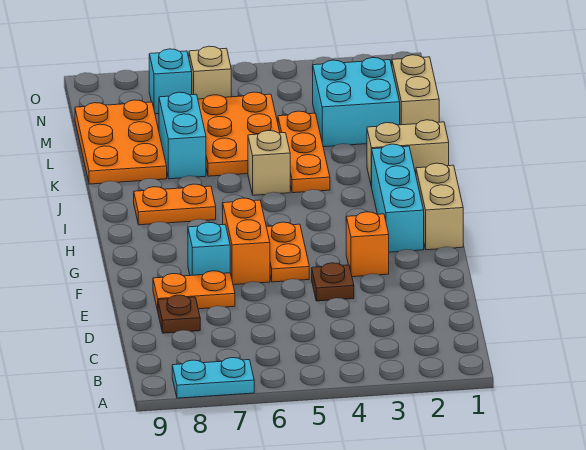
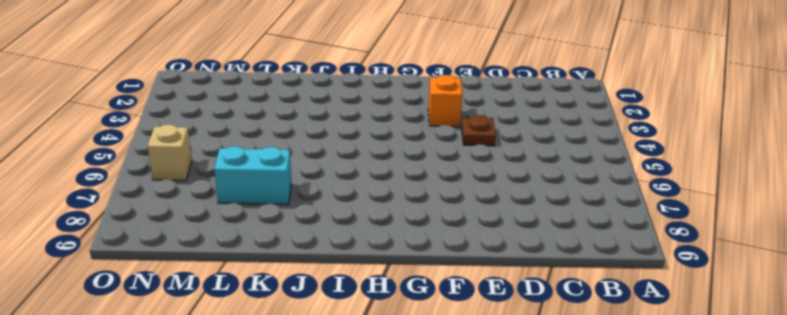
none -> cyan 1x2 plate [172,358,254,398]
none -> brown 1x1 plate [158,295,200,333]
none -> orange 1x2 plate [153,271,235,311]

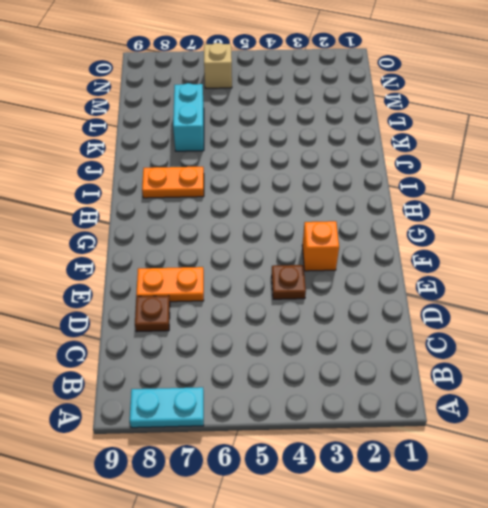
none -> orange 1x2 plate [266,222,309,282]
none -> orange 1x2 brick [223,198,270,285]
none -> cyan 1x1 brick [188,222,230,276]

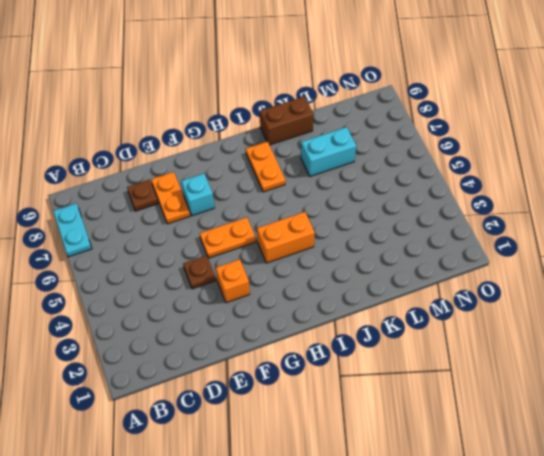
orange 1x2 brick [257,212,315,263] -> orange 1x2 brick moved to [223,198,270,285]
brown 1x2 brick [260,96,314,145] -> orange 2x3 plate [75,100,167,184]
none -> tan 1x2 brick [416,163,463,250]
none -> cyan 1x3 brick [372,144,424,252]
none -> tan 1x2 brick [367,120,449,187]

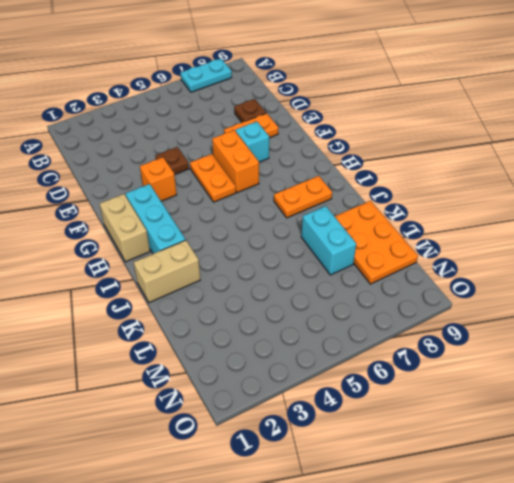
none -> orange 1x3 plate [278,111,330,193]
none -> tan 1x1 brick [248,131,290,195]
none -> orange 2x3 plate [198,92,280,176]

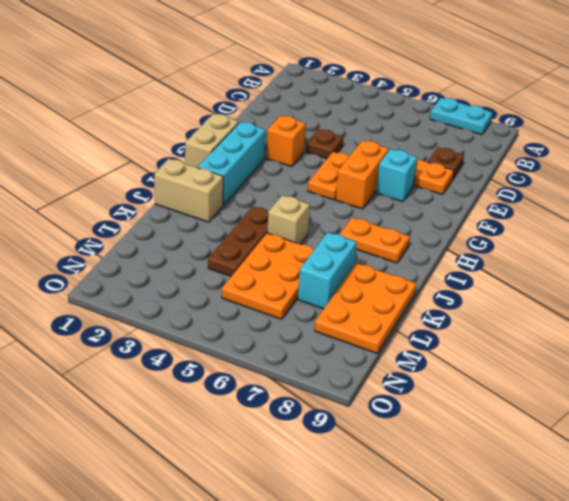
brown 1x3 plate [208,206,268,276] -> orange 1x3 plate [278,111,330,193]
none -> tan 1x2 brick [392,55,439,125]
none -> cyan 2x2 brick [313,58,400,147]
none -> tan 1x1 brick [189,46,231,99]

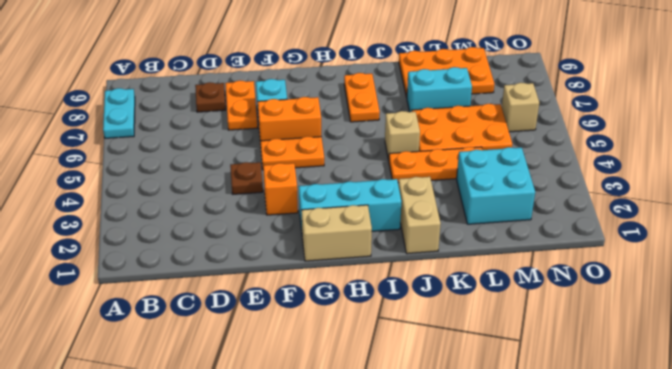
none -> tan 1x2 brick [392,55,439,125]
none -> cyan 1x1 brick [149,49,192,114]

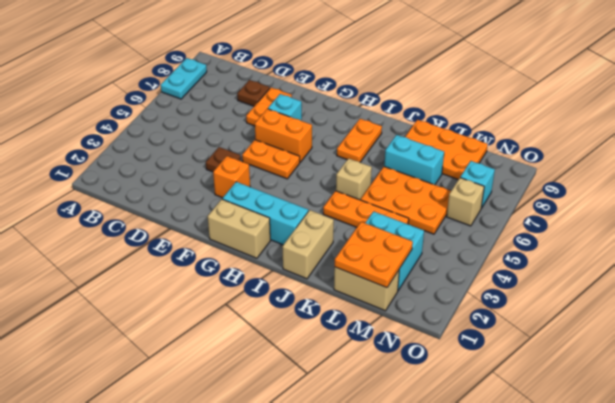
orange 2x2 plate [335,222,413,288] -> none

